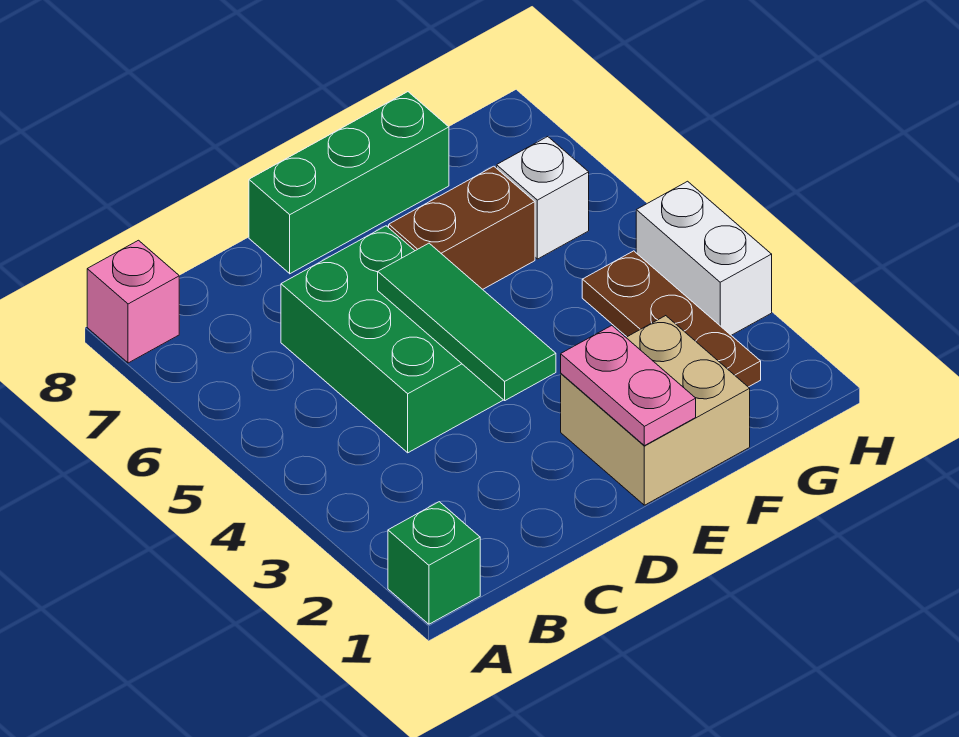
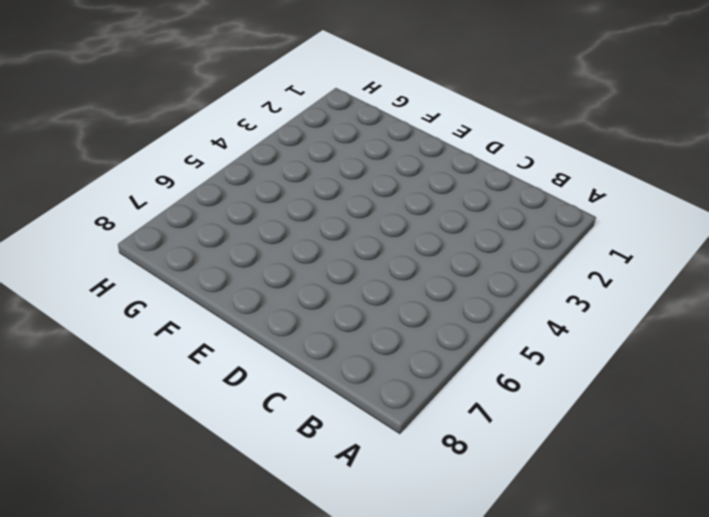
none -> green 1x1 brick [388,502,480,624]
none -> pink 1x1 brick [87,240,179,363]

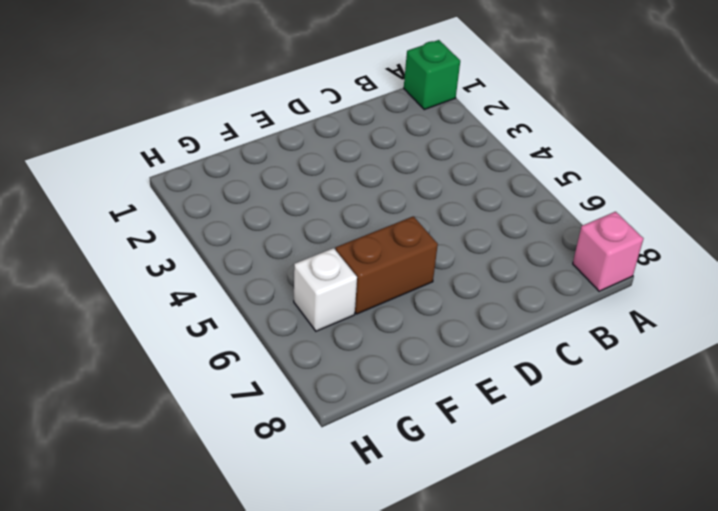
none -> green 2x3 brick [281,226,503,453]
none -> green 1x3 brick [249,92,449,274]

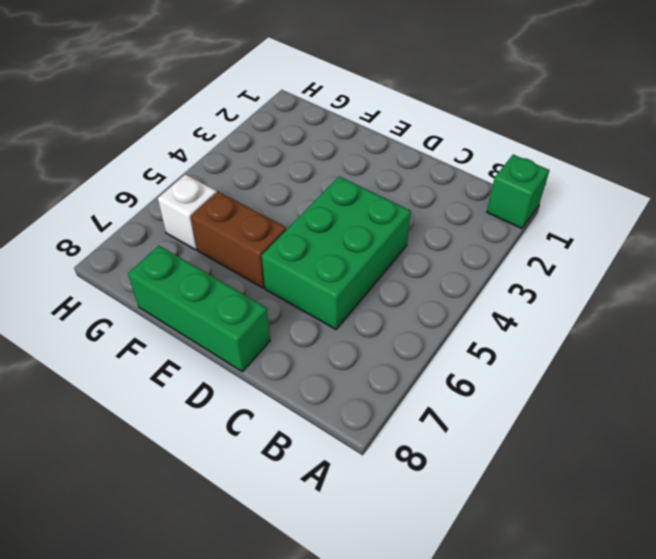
none -> pink 1x1 brick [87,240,179,363]
none -> tan 2x2 brick [561,316,750,505]

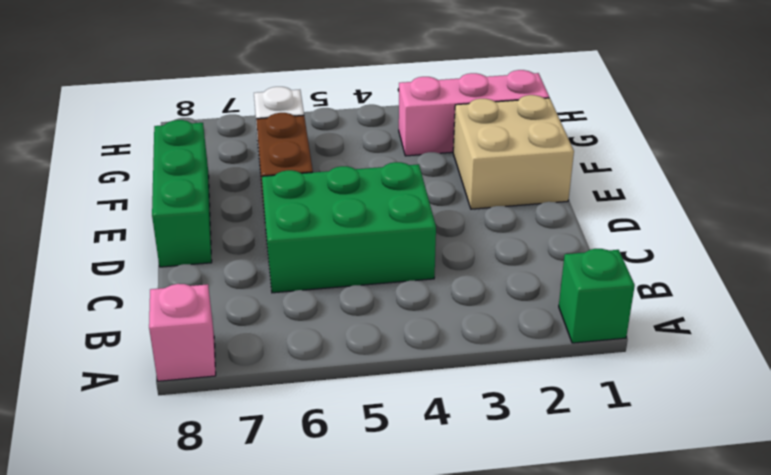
pink 1x3 brick [399,70,549,156] -> brown 1x3 plate [582,251,761,387]
none -> white 1x2 brick [636,181,772,335]
none -> green 1x3 tile [378,243,556,400]

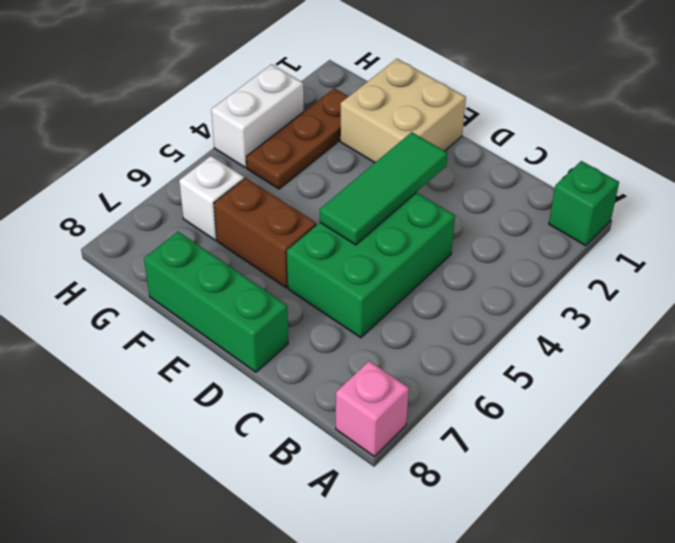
none -> pink 1x2 plate [561,326,696,446]

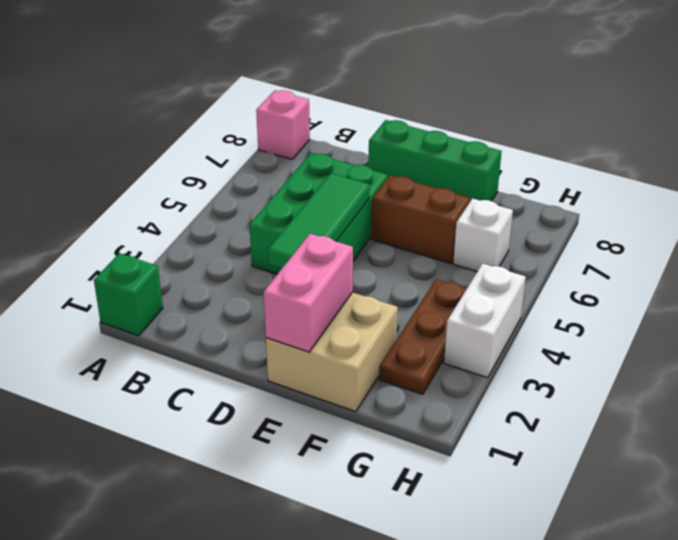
pink 1x2 brick [264,234,353,352] -> pink 1x2 plate [561,326,696,446]

